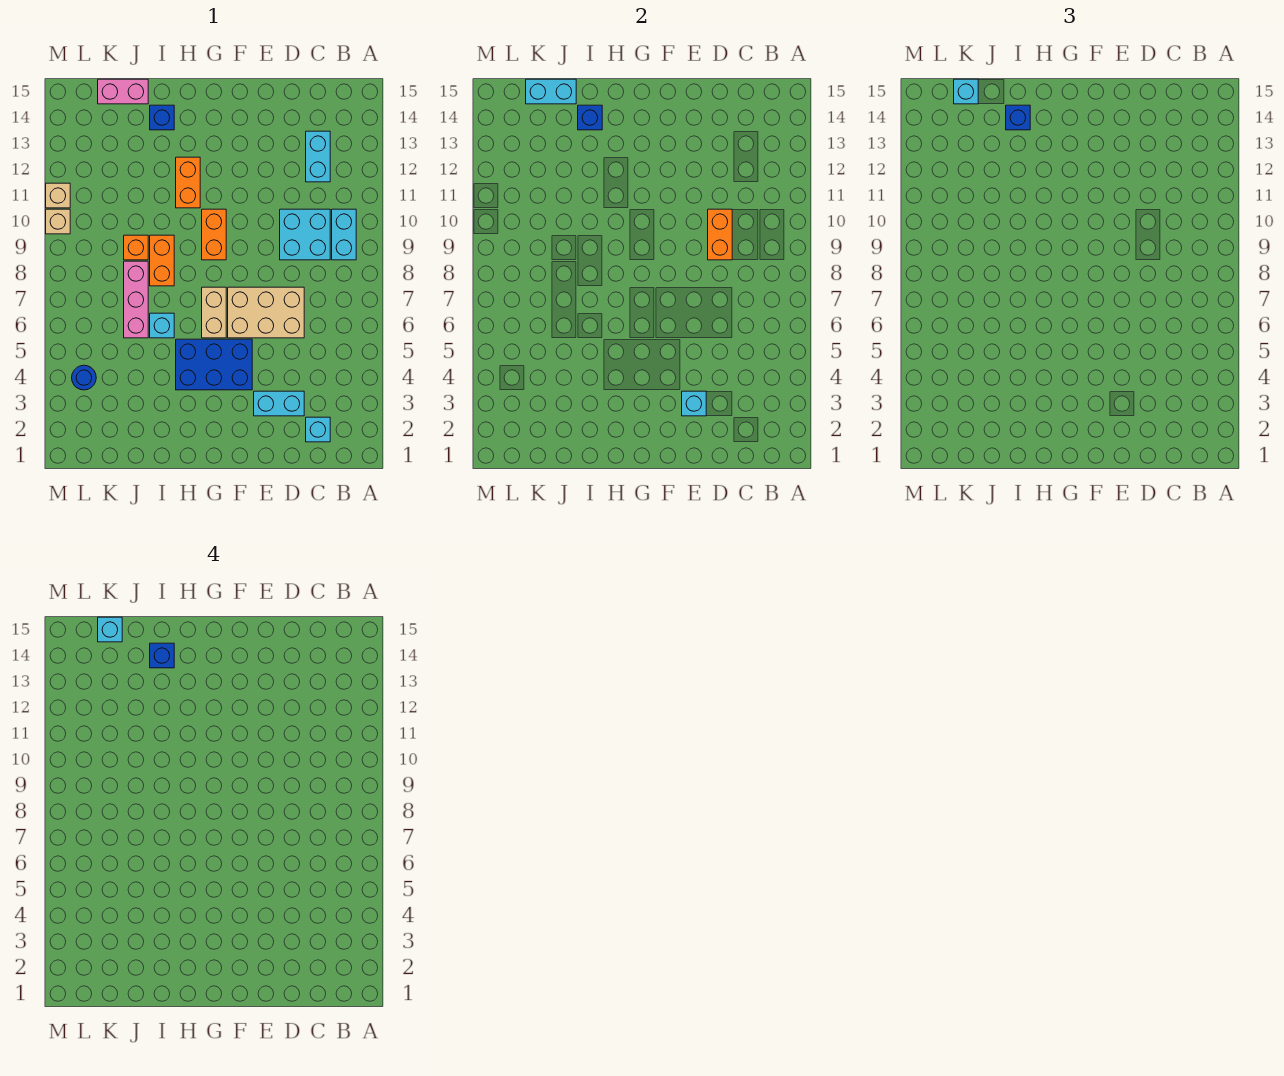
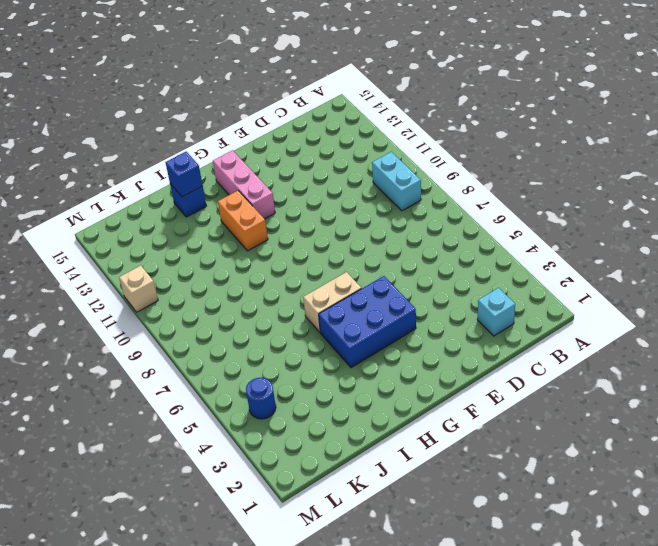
tan 1x2 brick [303,272,361,332] -> tan 1x2 brick turned to [202,287,226,338]
pink 1x3 brick [213,150,275,219] -> pink 1x3 brick moved to [124,261,148,338]
none -> cyan 2x2 brick [280,209,330,260]
none -> cyan 1x2 brick [306,131,330,182]
none -> cyan 1x2 brick [254,391,304,416]

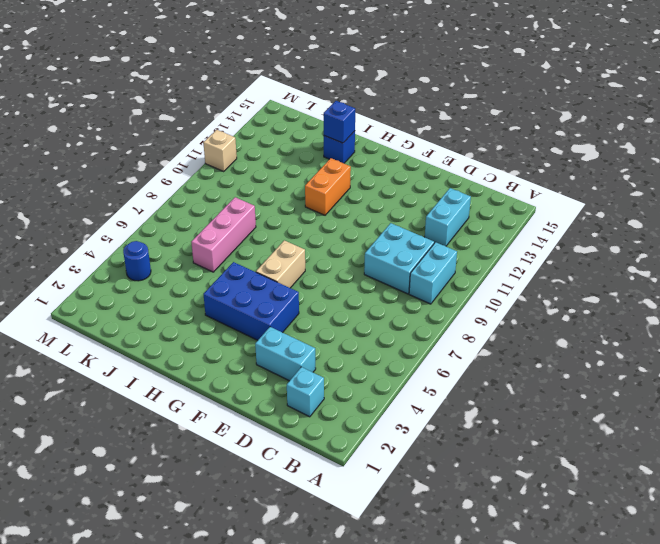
none -> tan 2x3 brick [228,287,304,338]
none -> orange 1x2 brick [202,209,226,260]
none -> cyan 1x1 brick [150,313,174,338]

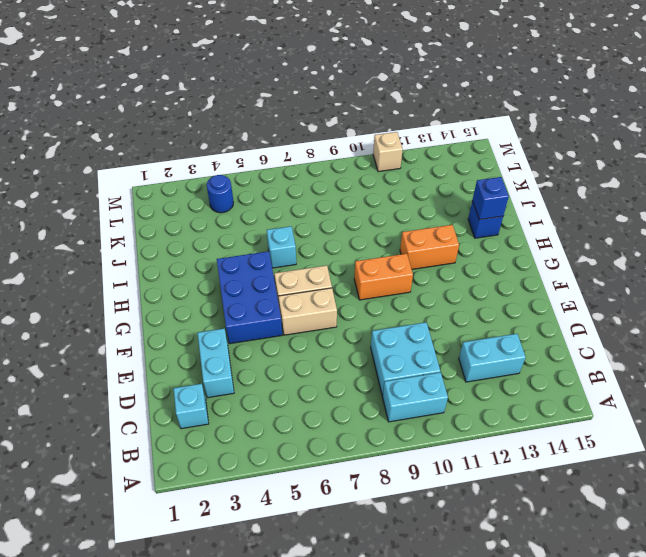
tan 1x2 brick [278,288,337,335] -> tan 2x3 brick [228,287,304,338]
none -> orange 1x2 brick [150,235,174,286]
none -> pink 1x3 brick [124,261,148,338]
none -> orange 1x1 brick [124,235,148,260]

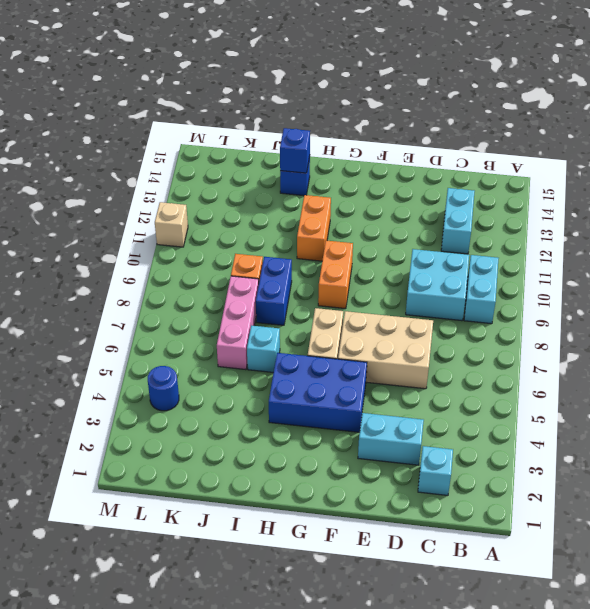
blue 1x2 brick [256,257,292,325] -> orange 1x2 brick [150,235,174,286]
none -> pink 1x2 brick [98,79,148,104]
none -> tan 1x1 brick [46,209,70,234]
none -> orange 1x2 brick [708,209,732,260]

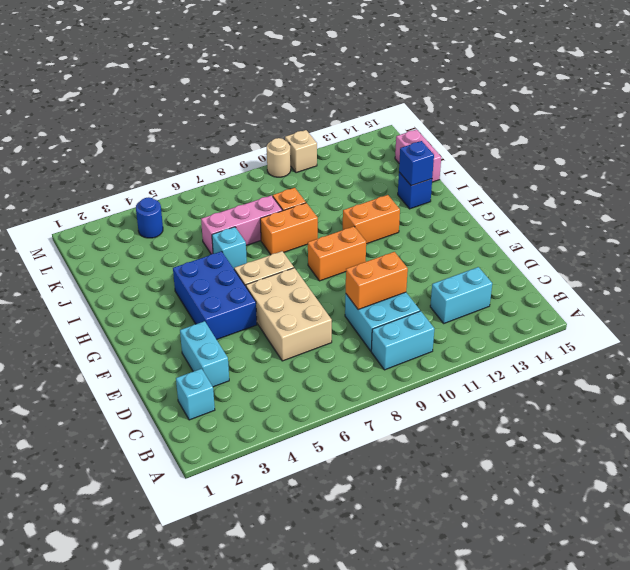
tan 1x1 round brick [267,138,291,177] -> tan 1x1 brick [46,209,70,234]
none -> cyan 1x1 brick [682,391,706,416]
none -> cyan 1x2 brick [526,79,576,104]
none -> blue 1x1 brick [1006,105,1030,130]

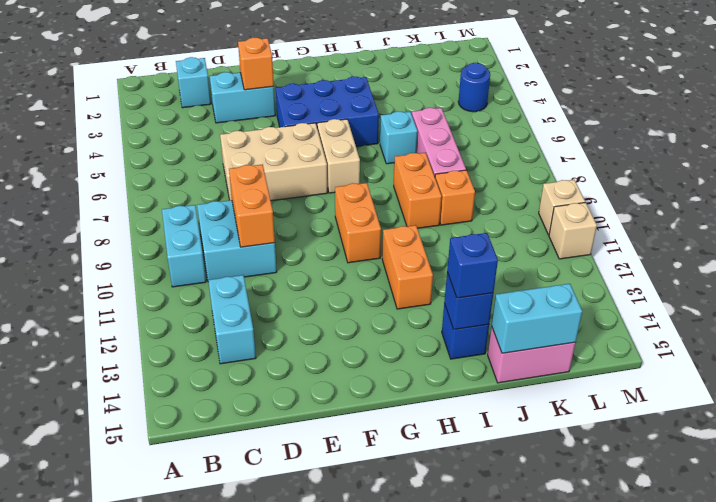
orange 1x1 brick [238,38,274,90] -> cyan 1x1 brick [682,391,706,416]
none -> cyan 1x1 brick [954,79,978,104]
none -> blue 1x1 brick [150,643,174,668]
none -> cyan 1x1 brick [98,617,122,642]

